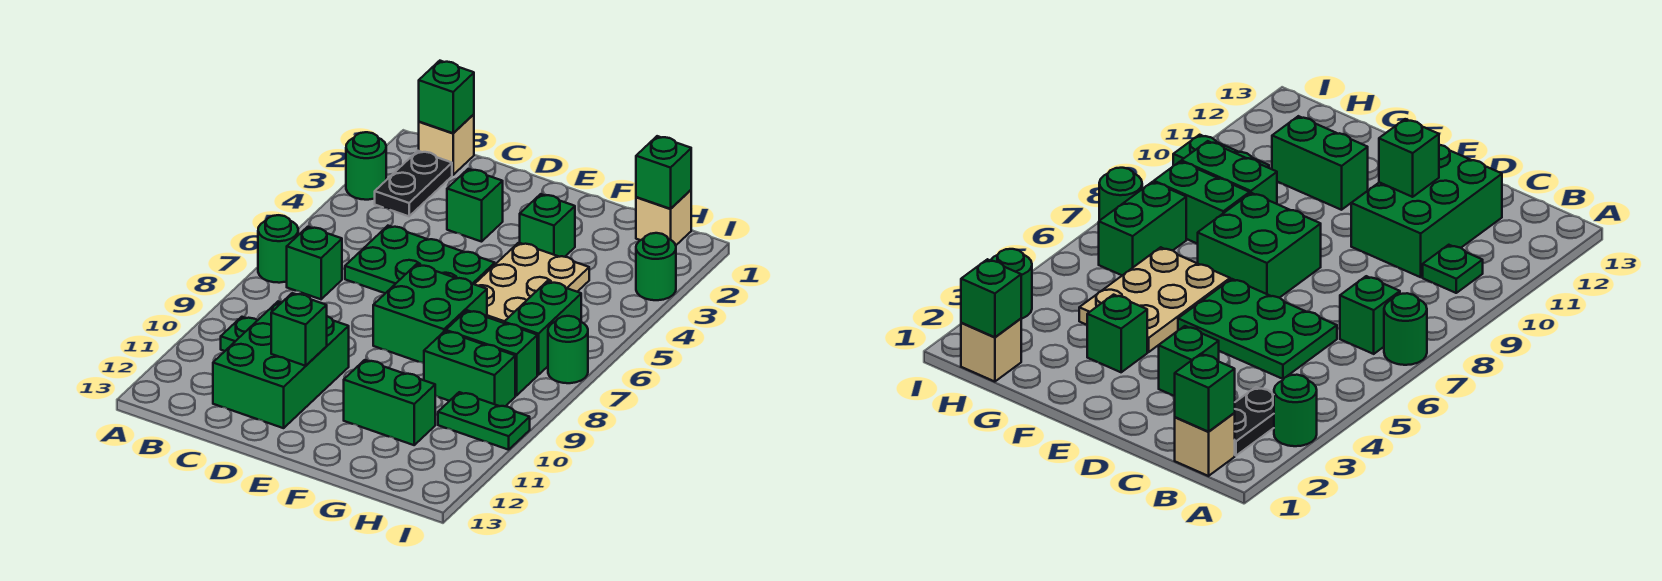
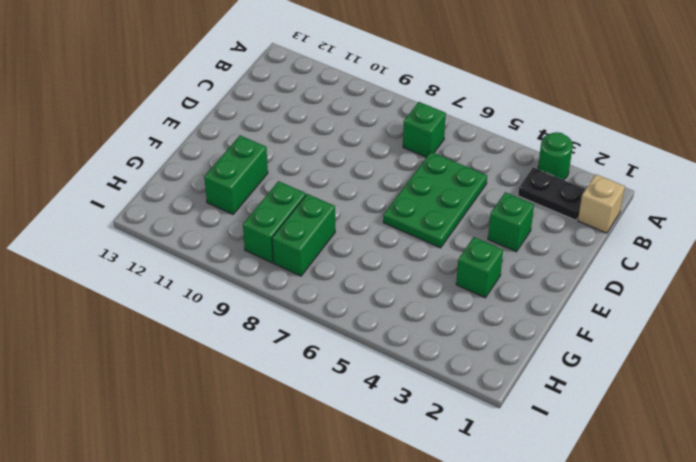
none -> green 1x1 round brick [258,215,298,283]
none -> green 1x1 plate [221,317,257,351]
none -> green 2x3 brick [213,302,349,428]

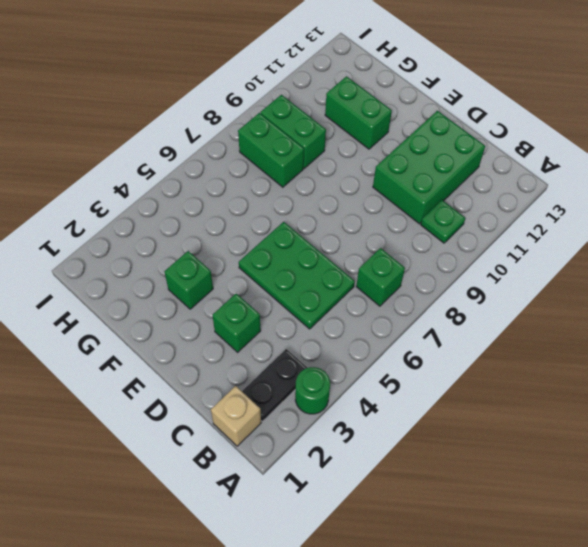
none -> green 1x1 round brick [258,215,298,283]
none -> green 2x2 brick [373,264,487,363]
none -> tan 2x3 plate [474,243,589,323]

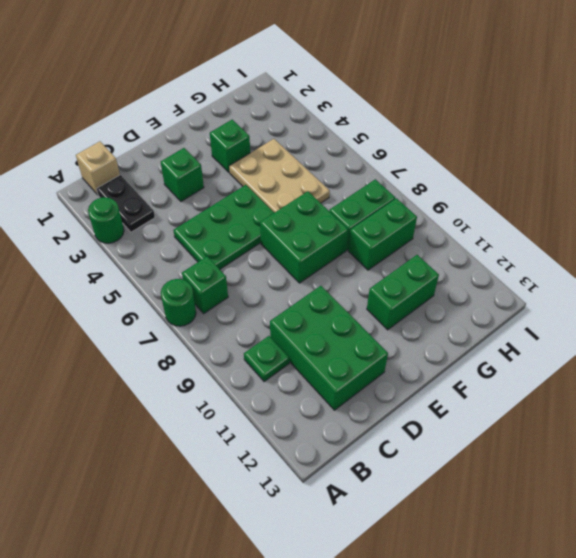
none -> tan 1x1 brick [636,190,691,245]
none -> green 1x2 brick [504,281,581,375]
none -> green 1x2 plate [438,392,530,450]

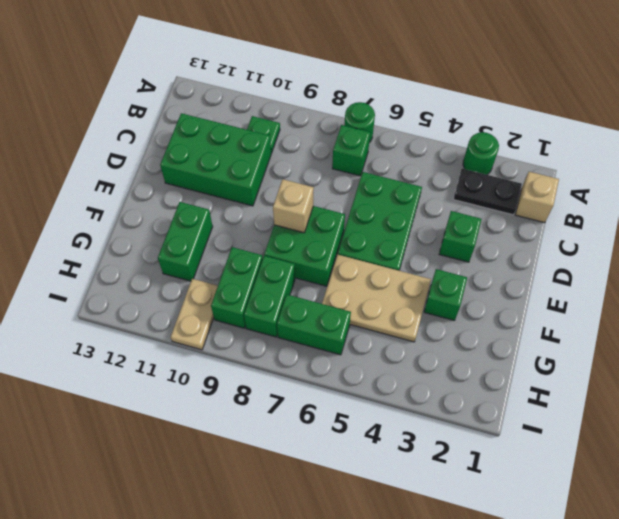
tan 1x1 brick [273,179,314,233] -> tan 1x1 brick moved to [636,190,691,245]
tan 1x2 plate [171,279,218,350] -> green 1x2 plate [438,392,530,450]
none -> green 1x1 round brick [636,233,676,300]
none -> green 1x1 round brick [548,316,588,383]
none -> green 1x1 brick [419,61,474,133]

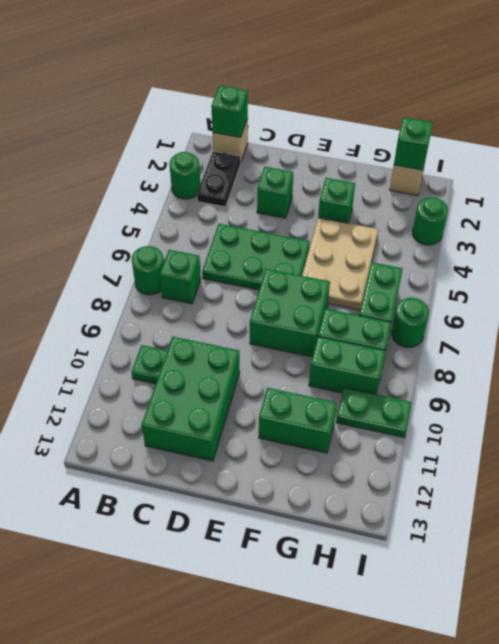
none -> green 1x1 brick [271,293,327,366]

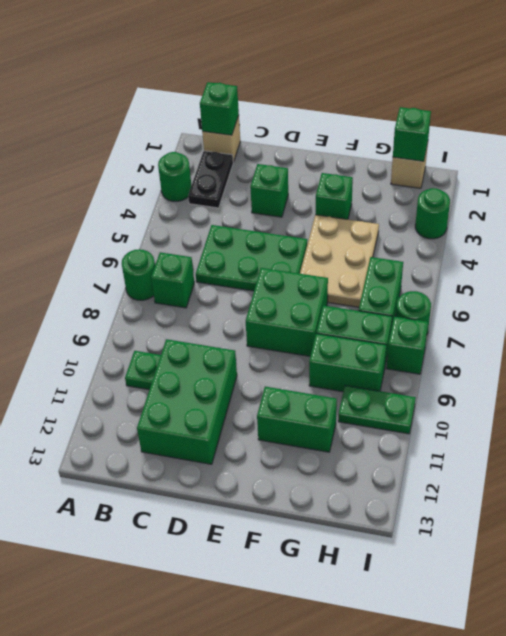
green 1x1 brick [386,316,428,374] -> green 1x1 brick moved to [271,293,327,366]

